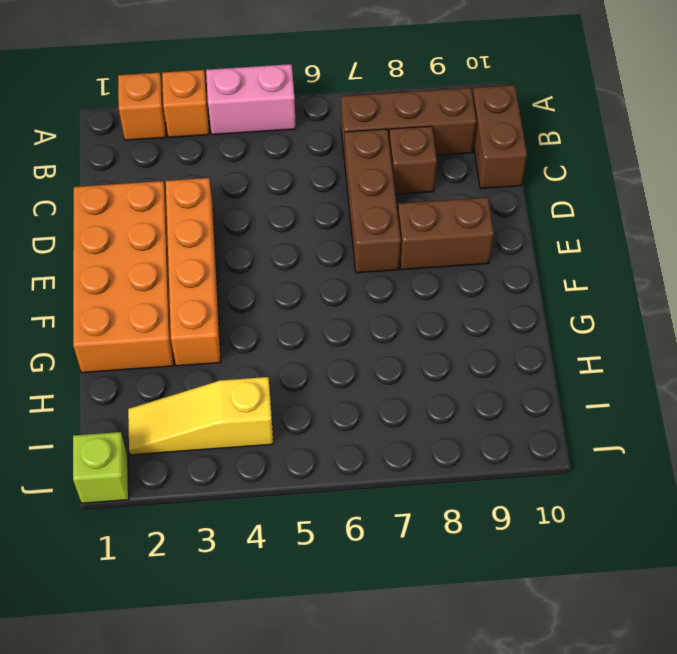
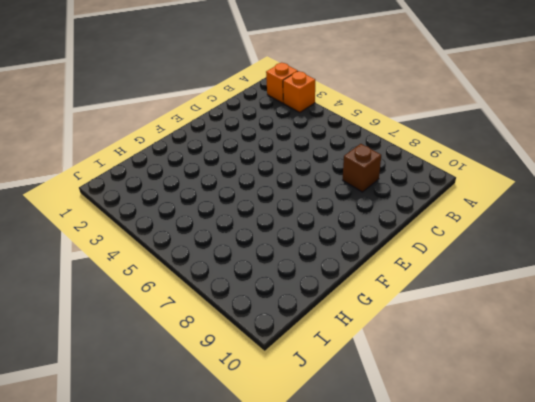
none -> pink 1x2 brick [206,64,296,135]
none -> brown 1x3 brick [341,88,476,161]
none -> brown 1x2 brick [472,85,527,189]

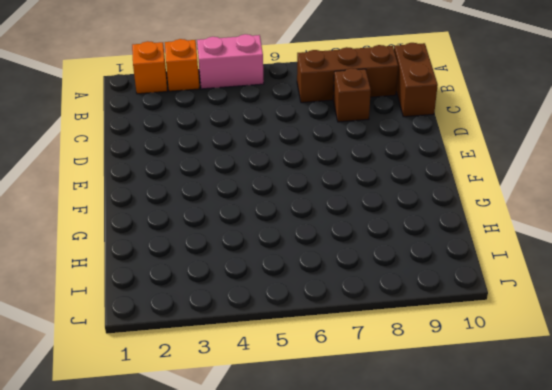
none -> brown 1x3 brick [345,129,401,273]
none -> orange 2x4 brick [73,181,174,373]
none -> orange 1x4 brick [166,178,221,366]

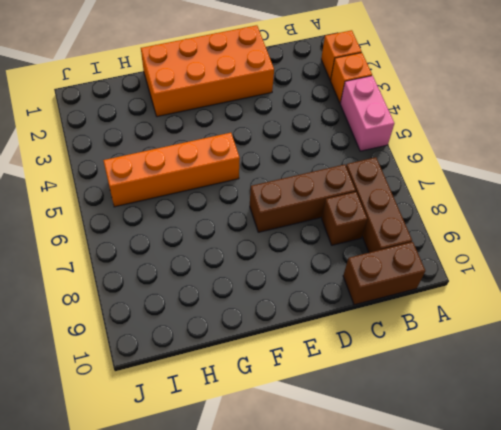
orange 1x4 brick [103,133,240,207] -> orange 1x4 brick moved to [166,178,221,366]
none -> brown 1x2 brick [398,197,494,270]
none -> yellow 1x3 slope [128,377,273,455]
none -> lime 1x1 brick [73,432,129,503]

